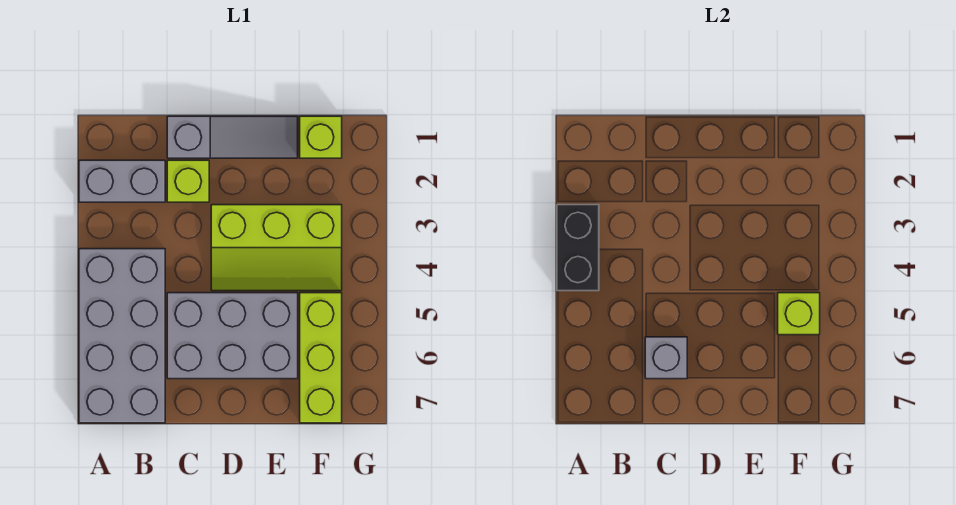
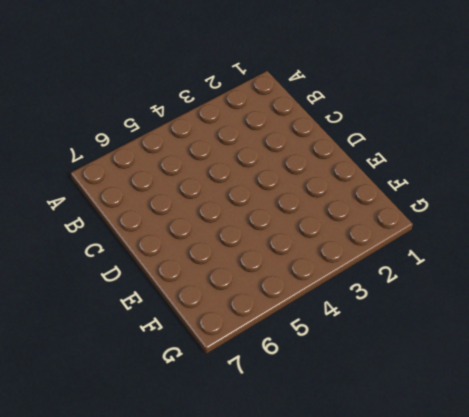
none -> grey 1x2 brick [79,160,165,202]
none -> grey 2x4 brick [79,249,165,423]

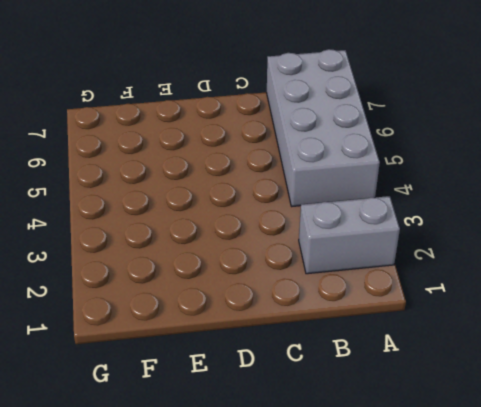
none -> grey 1x3 slope [167,116,298,158]
none -> lime 1x1 brick [167,160,209,202]

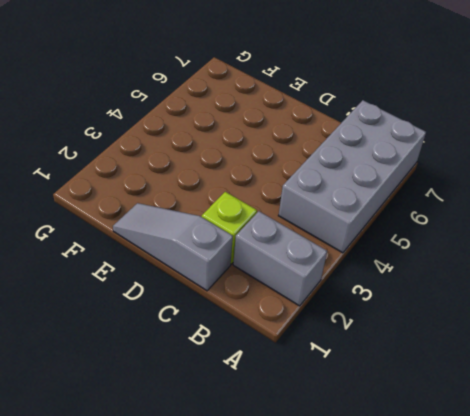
none -> grey 2x3 brick [167,293,298,379]
none -> lime 2x3 slope [211,205,342,291]

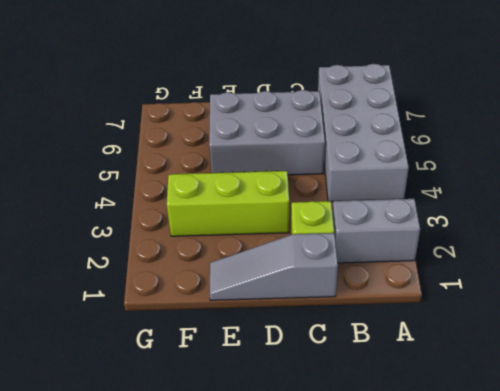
none -> lime 1x1 brick [300,116,342,158]
none -> lime 1x3 brick [300,293,342,423]

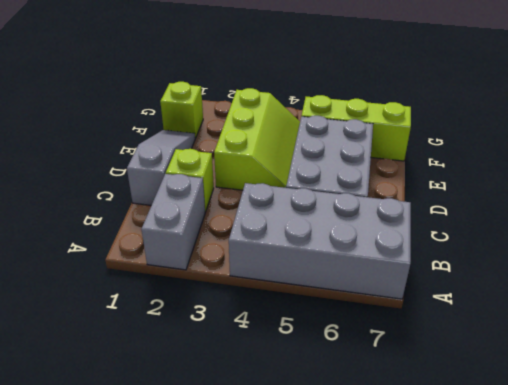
none -> black 1x2 brick [557,205,599,291]
none -> grey 1x1 brick [645,337,687,379]

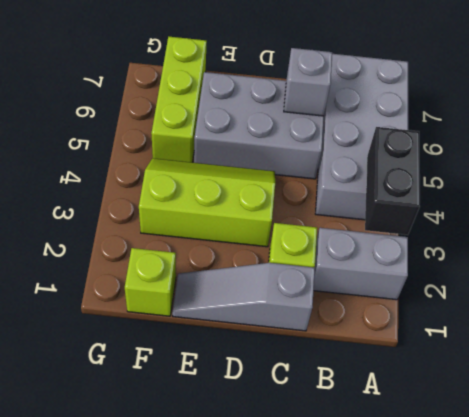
none -> lime 1x1 brick [778,293,820,335]

